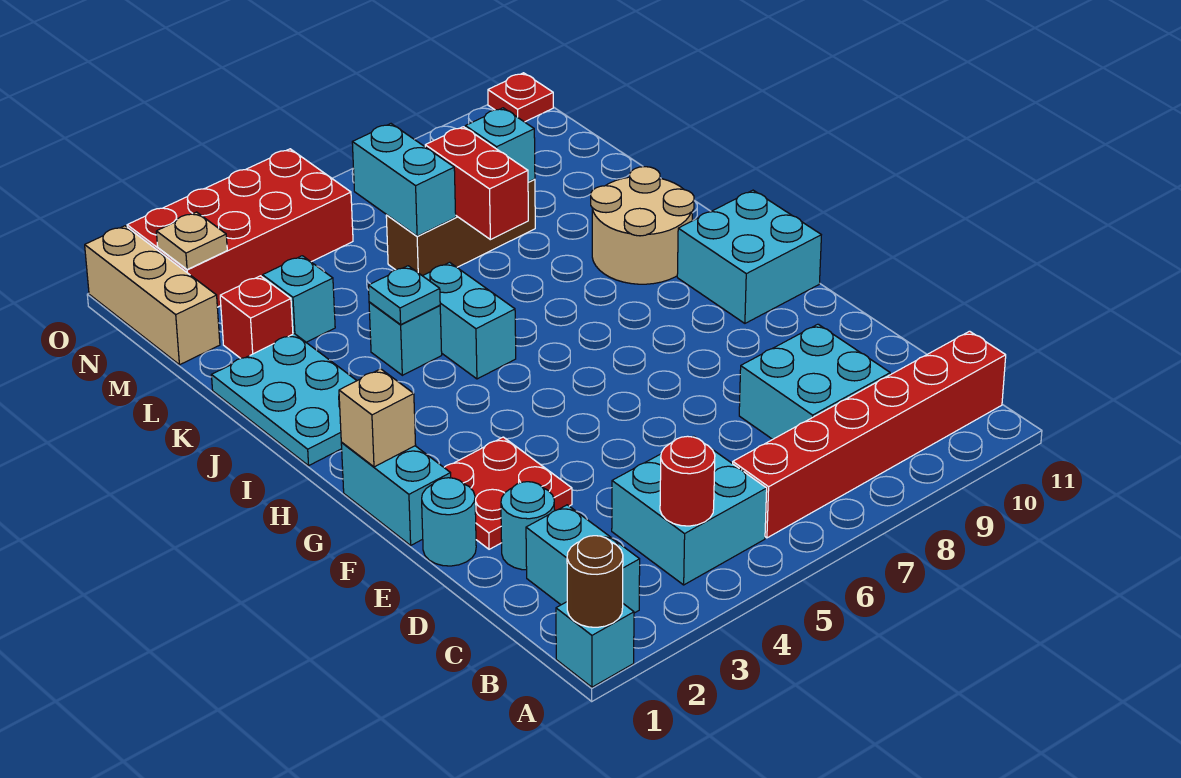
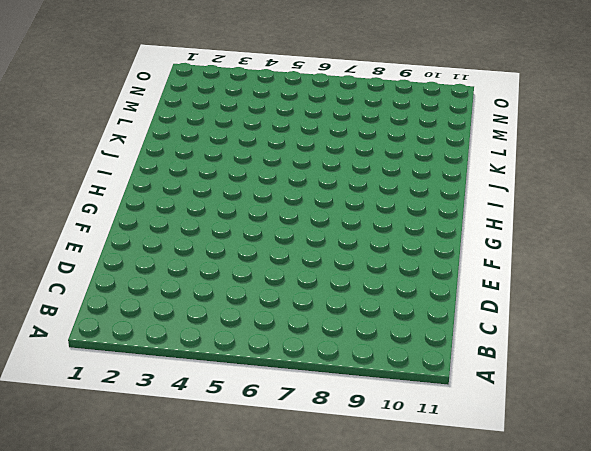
none -> cyan 1x1 brick [556,602,634,687]
none -> cyan 1x2 brick [526,505,640,613]
none -> cyan 2x2 brick [612,436,767,585]

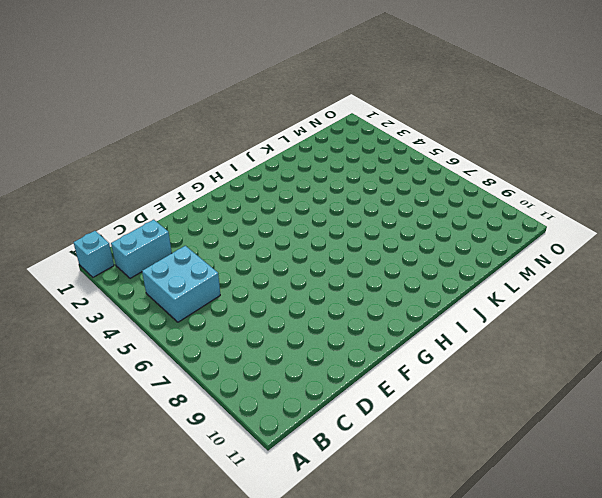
none -> red 1x6 brick [733,331,1006,538]
none -> cyan 2x2 brick [739,324,890,439]
none -> cyan 1x1 round brick [501,482,555,570]

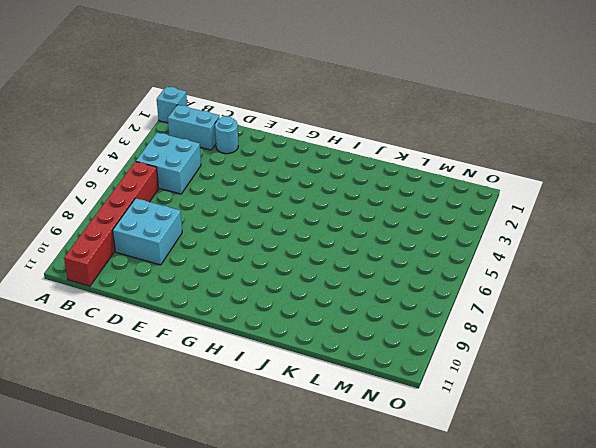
none -> cyan 1x1 round brick [422,478,476,566]
none -> red 2x2 plate [444,437,572,549]
none -> cyan 1x2 brick [341,443,451,545]

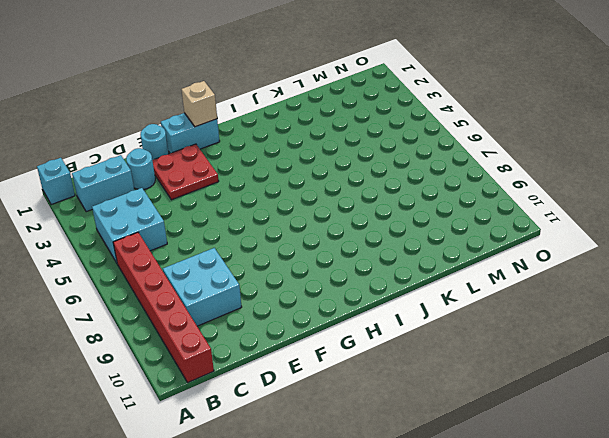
none -> cyan 2x2 brick [677,190,821,323]
none -> cyan 2x3 plate [212,334,357,466]
none -> cyan 1x2 brick [423,262,516,379]

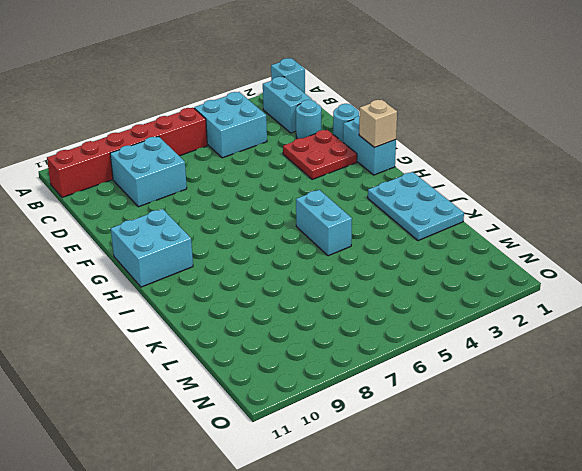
none -> tan 2x2 round brick [591,167,694,284]
none -> cyan 1x1 brick [369,302,442,375]
none -> red 1x1 brick [220,276,293,358]

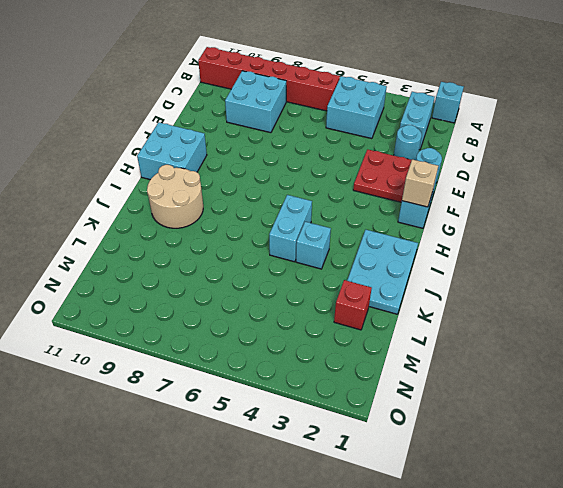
none -> cyan 1x1 brick [263,256,335,342]
none -> brown 1x3 brick [386,179,535,276]
none -> tan 1x3 brick [85,226,220,365]

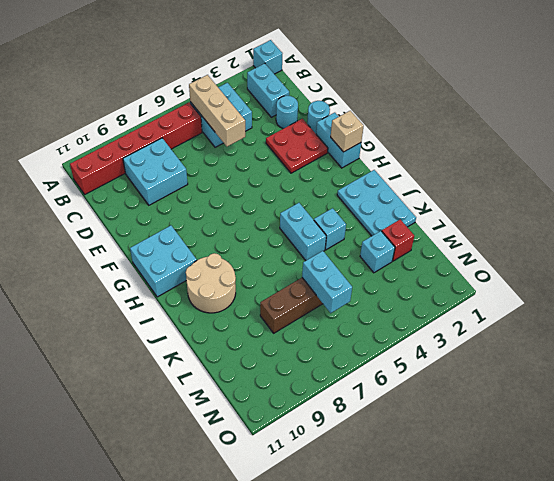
tan 1x3 brick [189,75,245,147] -> tan 1x3 brick moved to [85,226,220,365]
none -> red 2x4 brick [127,149,353,307]
none -> red 1x1 plate [488,73,553,122]
none -> brown 1x1 round brick [567,536,623,627]

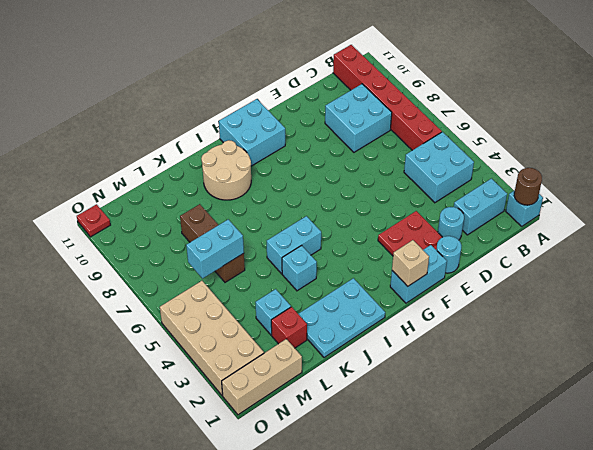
tan 2x4 brick [160,281,264,396] -> red 2x4 brick [127,149,353,307]
none -> red 1x1 round brick [660,436,715,526]
none -> cyan 1x1 plate [368,266,440,324]
none -> red 1x2 brick [425,127,528,240]

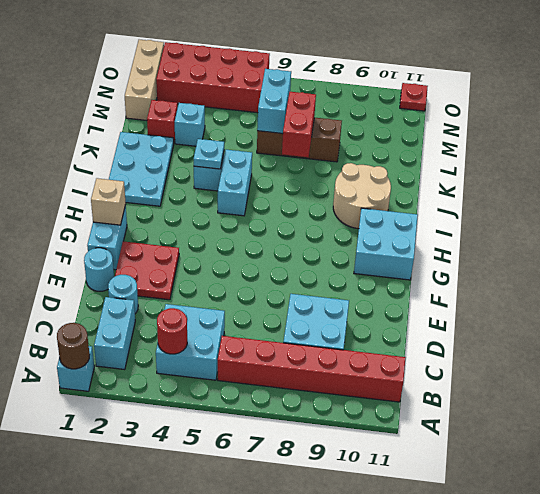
none -> cyan 1x1 brick [465,108,535,182]
none -> tan 1x1 plate [156,212,227,270]

